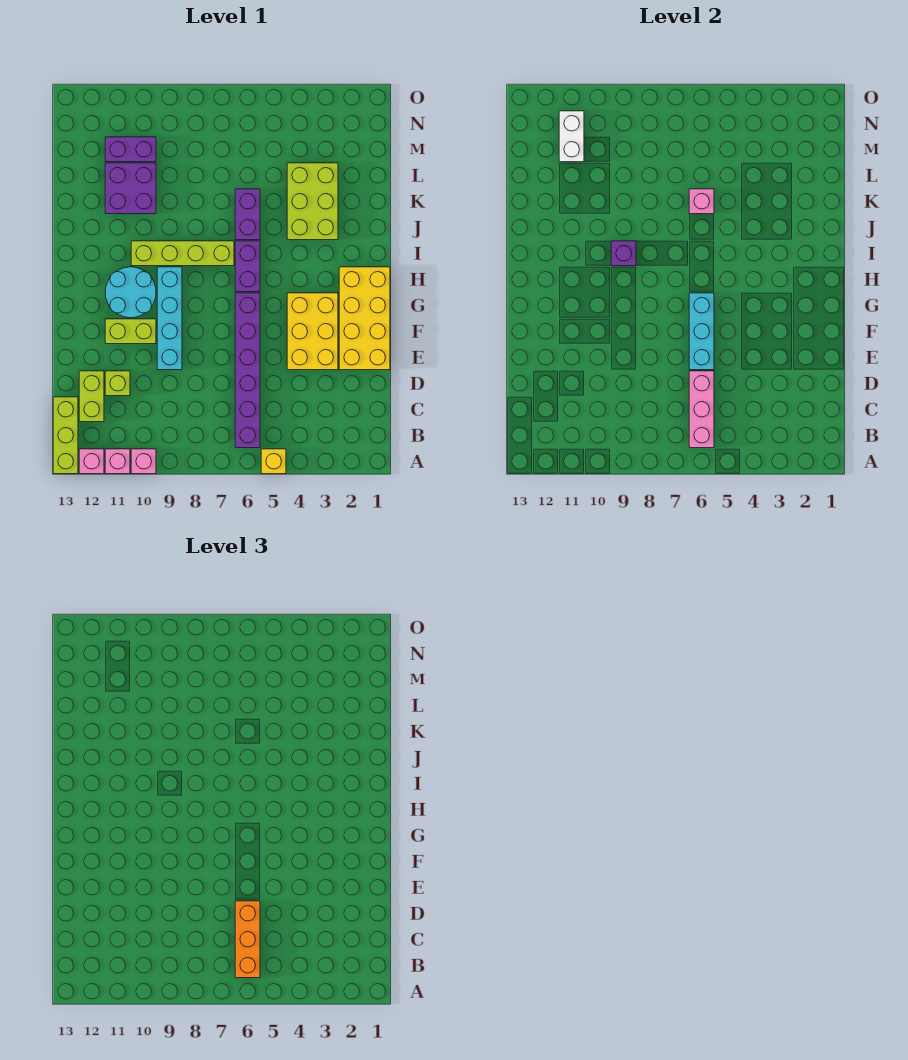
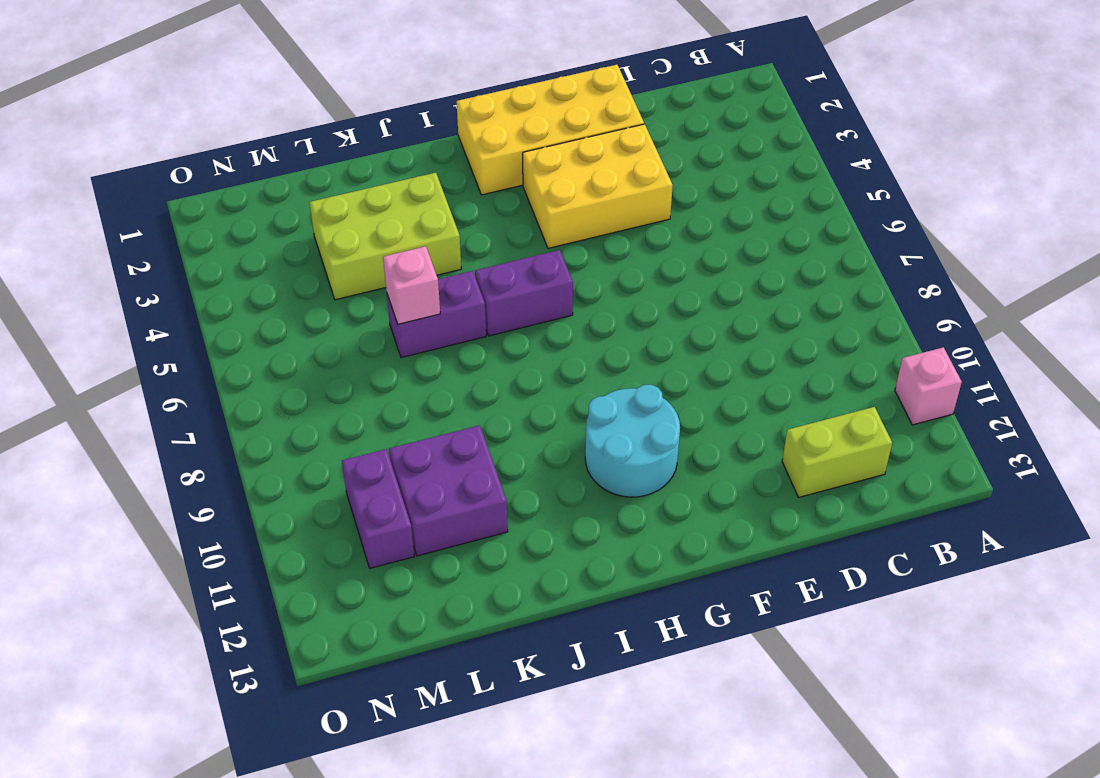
none -> yellow 1x1 brick [261,449,286,474]
none -> pink 1x1 brick [131,449,156,474]
none -> pink 1x1 brick [79,449,104,474]

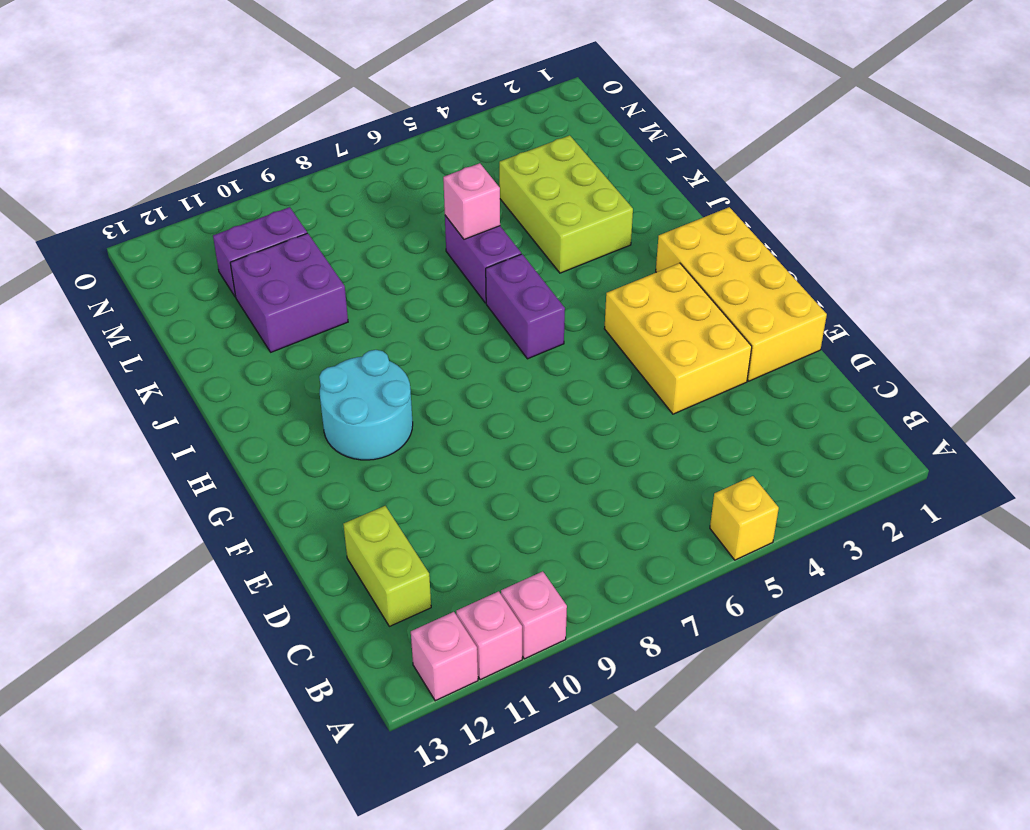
none -> lime 1x3 brick [53,397,78,474]
none -> purple 1x6 brick [235,293,260,448]
none -> lime 1x1 brick [105,371,130,396]

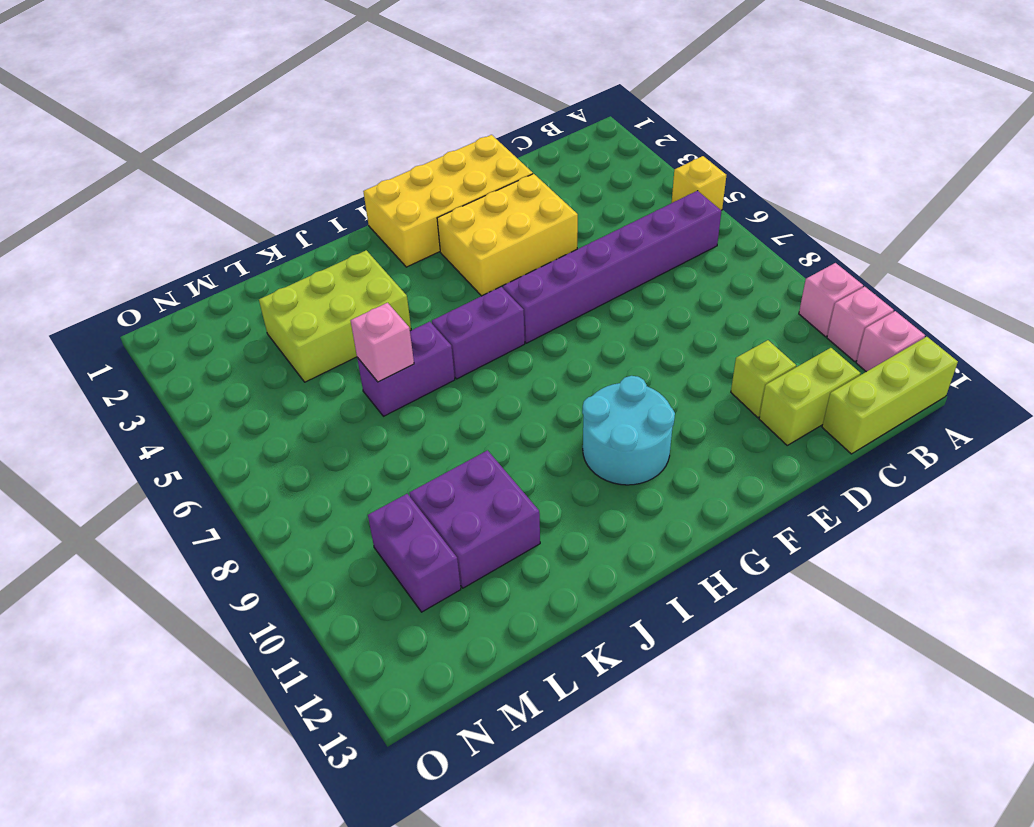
none -> cyan 1x4 brick [157,267,182,370]
none -> lime 1x2 brick [105,319,156,344]
none -> lime 1x4 brick [131,241,234,266]

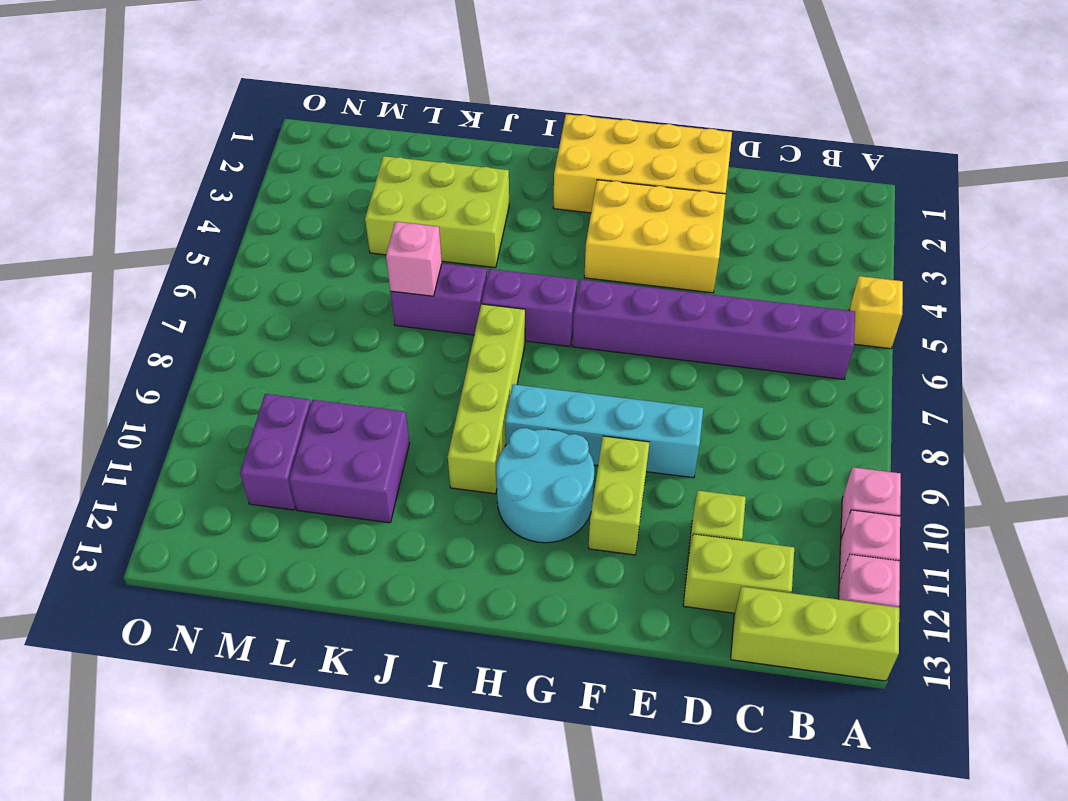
none -> pink 1x3 brick [689,371,714,448]
none -> cyan 1x3 brick [689,293,714,370]
none -> purple 1x1 brick [611,241,636,266]

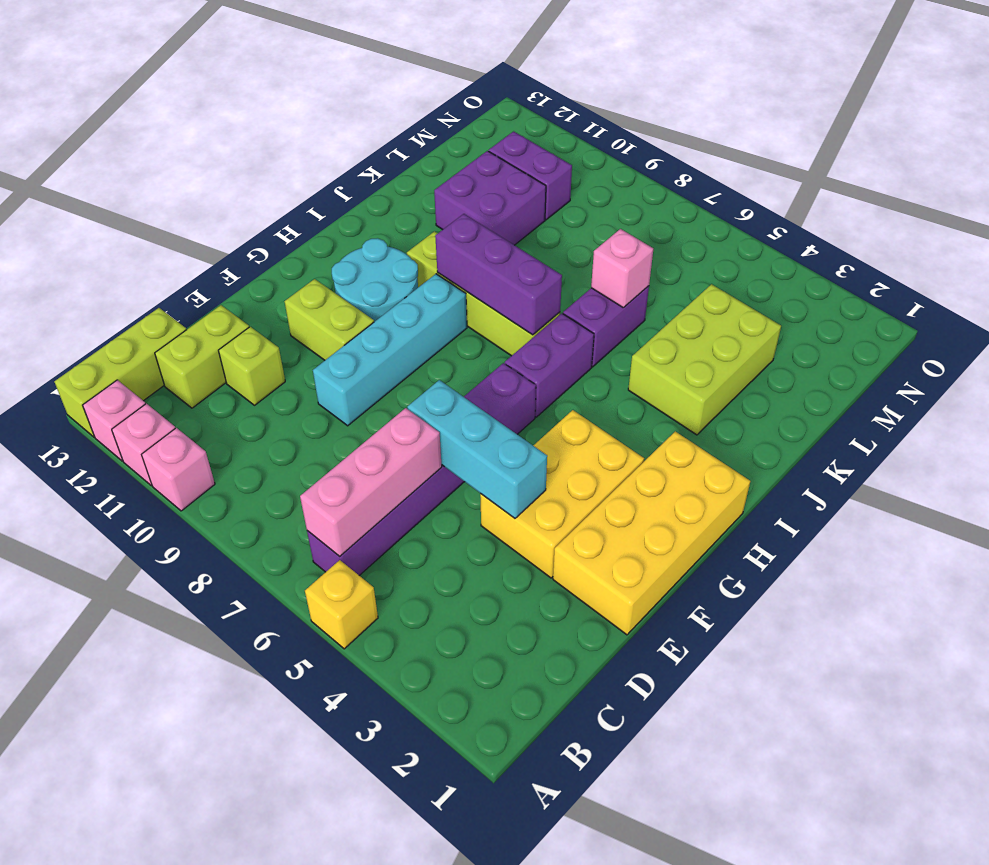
cyan 1x3 brick [407,380,547,518] -> cyan 1x3 brick turned to [689,293,714,370]
purple 1x3 brick [435,214,562,335] -> purple 1x1 brick [611,241,636,266]
none -> white 1x2 brick [559,111,584,162]
none -> orange 1x3 brick [235,901,260,978]

